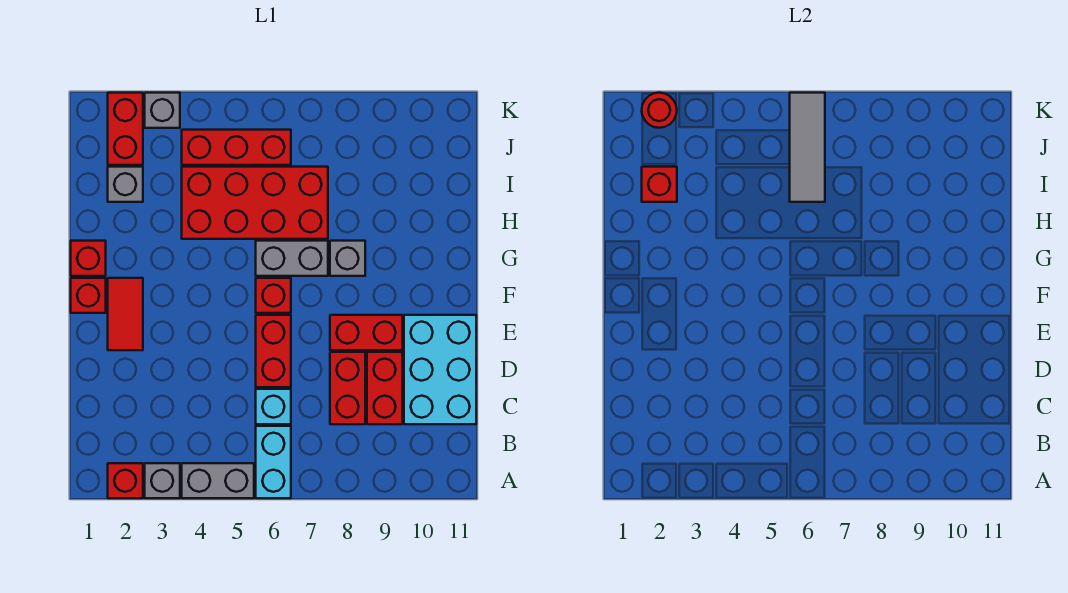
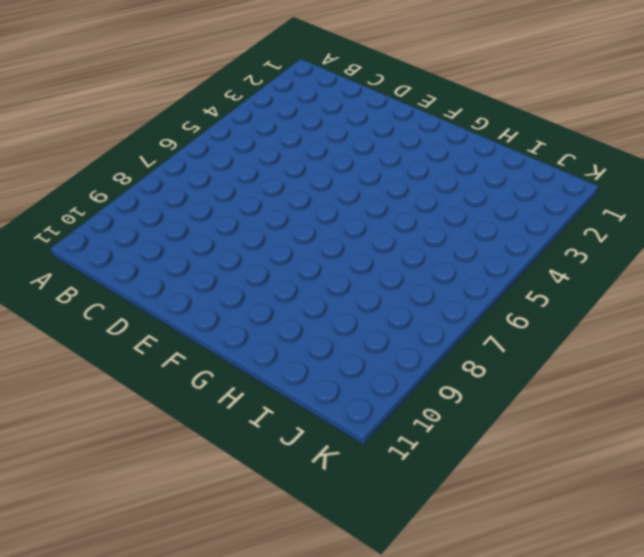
none -> red 1x1 brick [108,463,143,498]
none -> grey 1x1 brick [145,463,180,498]
none -> grey 1x2 brick [182,463,254,498]

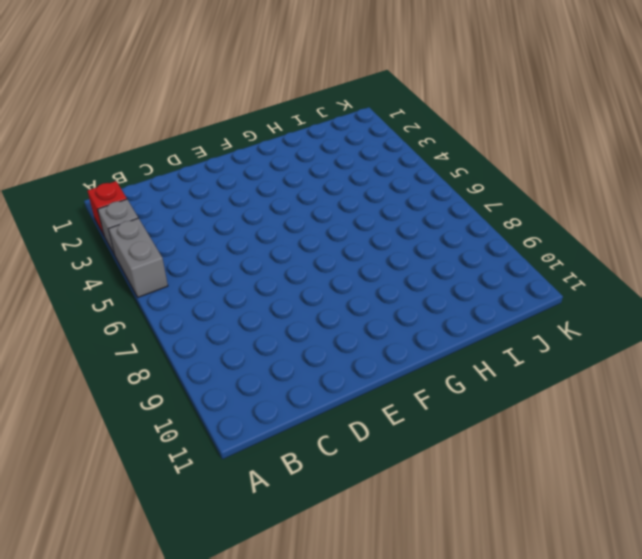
none -> cyan 1x2 brick [256,426,291,498]
none -> cyan 1x1 brick [256,389,291,424]
none -> red 1x2 brick [330,352,365,424]

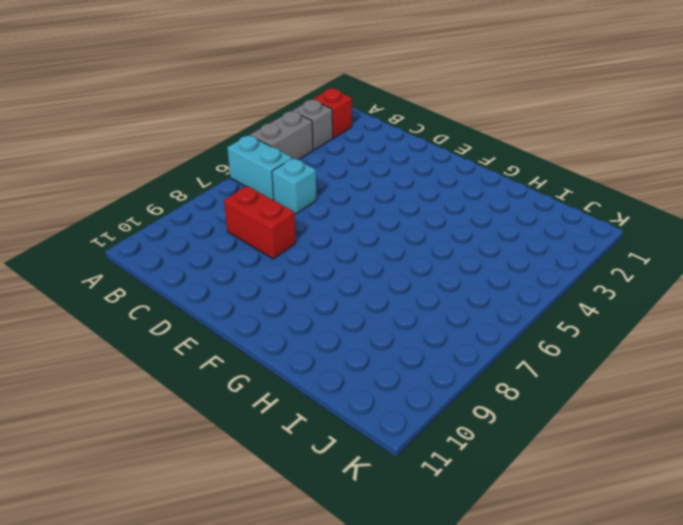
none -> red 1x2 brick [367,352,402,424]
none -> cyan 2x3 brick [404,315,476,424]
none -> red 1x2 brick [256,315,291,387]

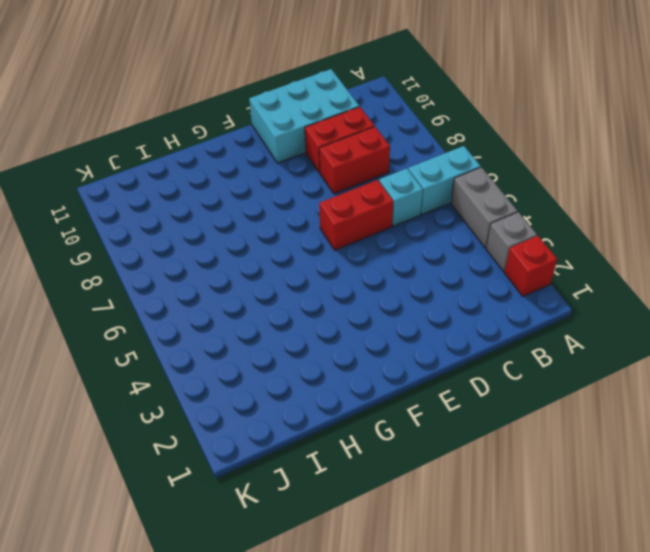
none -> red 1x2 tile [108,278,143,350]
none -> red 1x2 brick [330,315,402,350]
none -> red 1x1 brick [71,278,106,313]

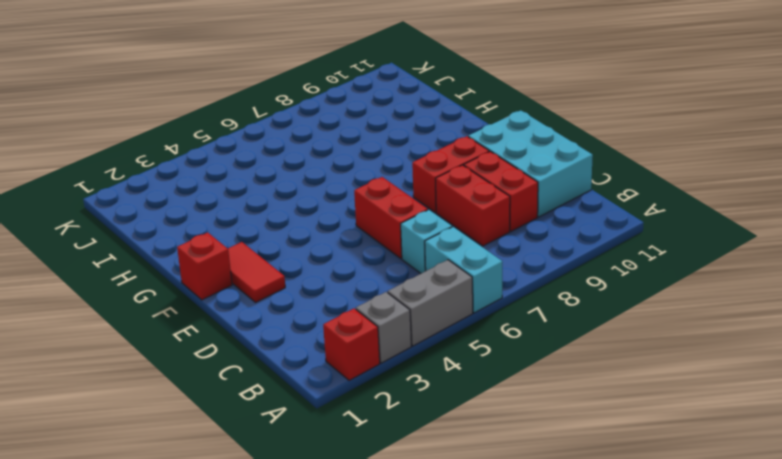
none -> red 1x1 brick [256,278,291,313]
none -> red 1x1 brick [71,241,106,276]
none -> grey 1x2 brick [256,241,328,276]

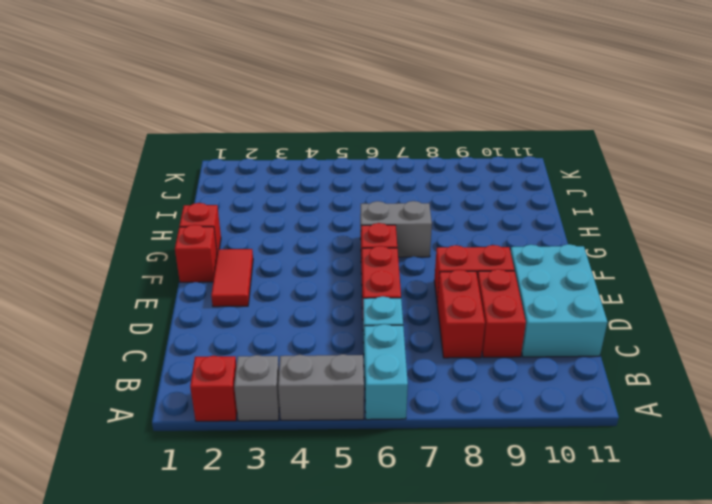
none -> grey 1x1 brick [330,241,365,276]
none -> red 2x4 brick [182,167,328,239]
none -> grey 1x1 brick [108,167,143,202]

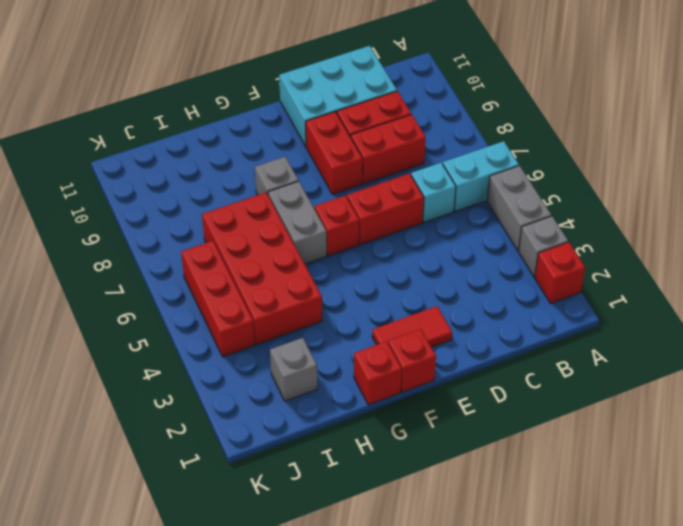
none -> red 1x2 brick [108,93,143,165]
none -> grey 1x1 brick [145,93,180,128]
none -> red 1x1 brick [642,167,677,202]

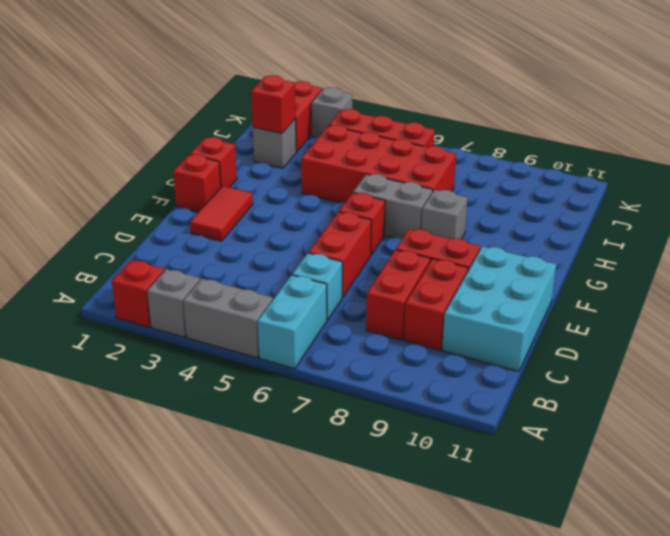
none -> grey 1x3 tile [790,93,825,202]
none -> red 1x1 round brick [642,93,677,128]

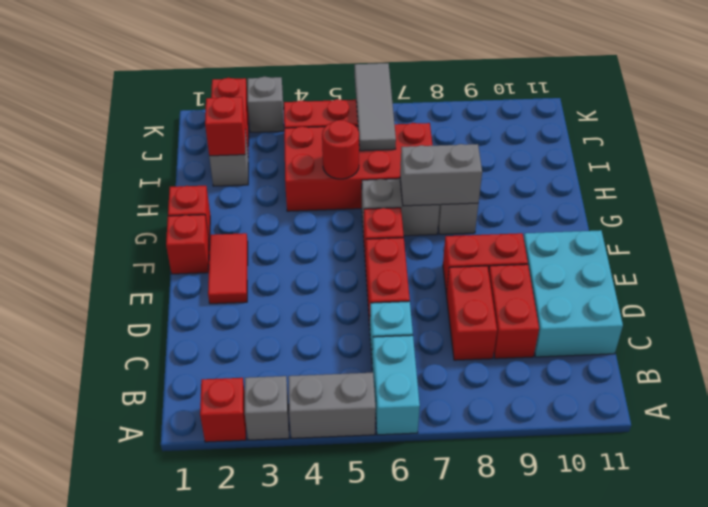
grey 1x2 brick [400,144,482,206] -> none
red 1x1 round brick [322,120,359,179] -> red 1x1 round brick moved to [642,93,677,128]

